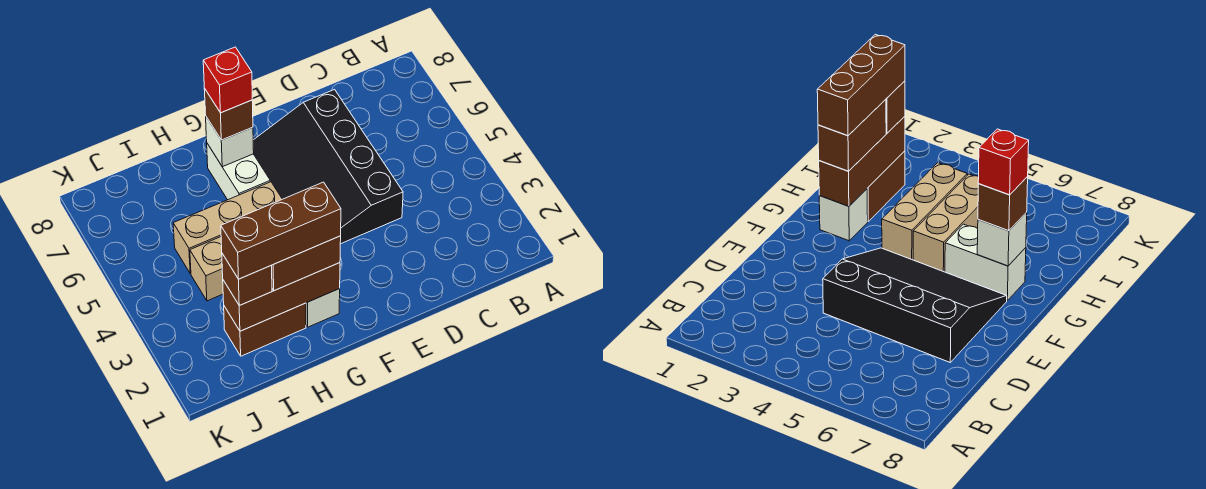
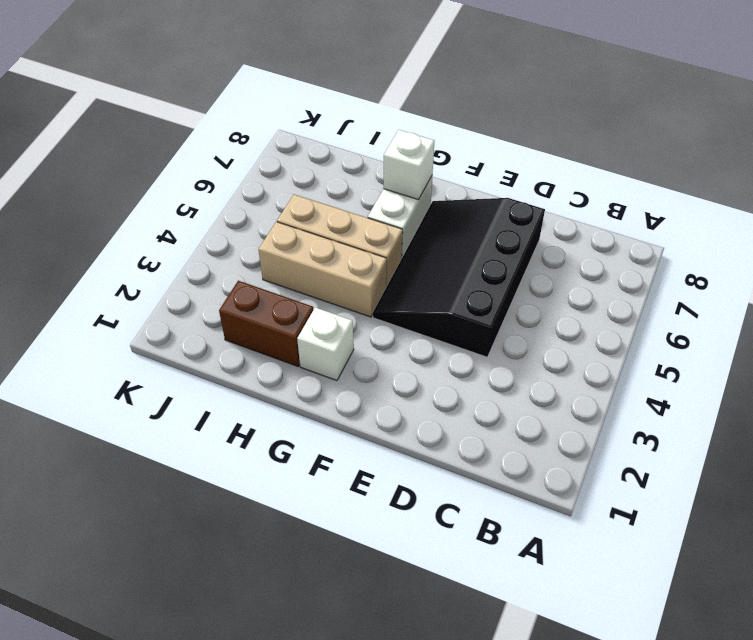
none -> brown 1x3 brick [223,263,340,331]
none -> brown 1x2 brick [272,236,341,291]
none -> brown 1x1 brick [204,88,253,140]

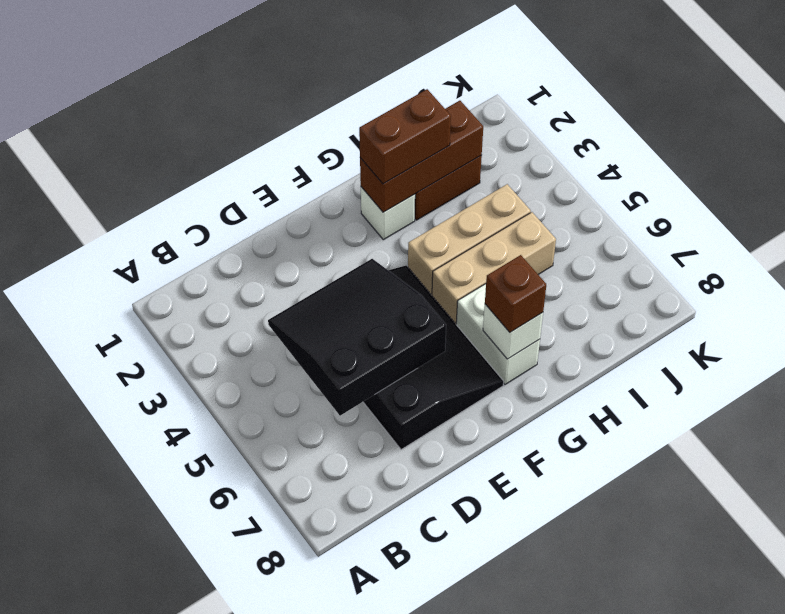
black 3x3 slope [268,259,446,416] -> none
none -> brown 1x1 brick [222,254,272,306]
none -> brown 1x3 brick [221,182,341,279]
none -> red 1x1 brick [203,47,252,113]

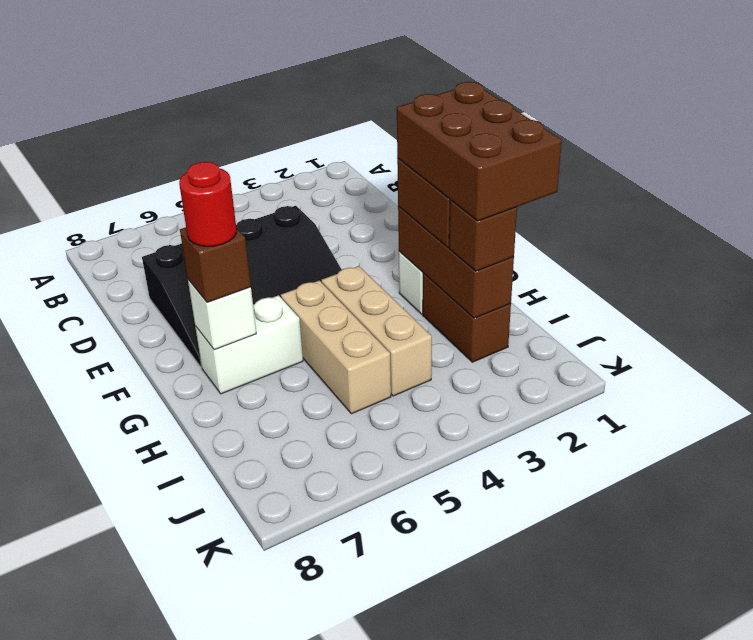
brown 2x3 brick [397,82,562,221] -> brown 1x3 brick [221,182,341,279]
red 1x1 round brick [179,162,237,247] -> red 1x1 brick [203,47,252,113]

